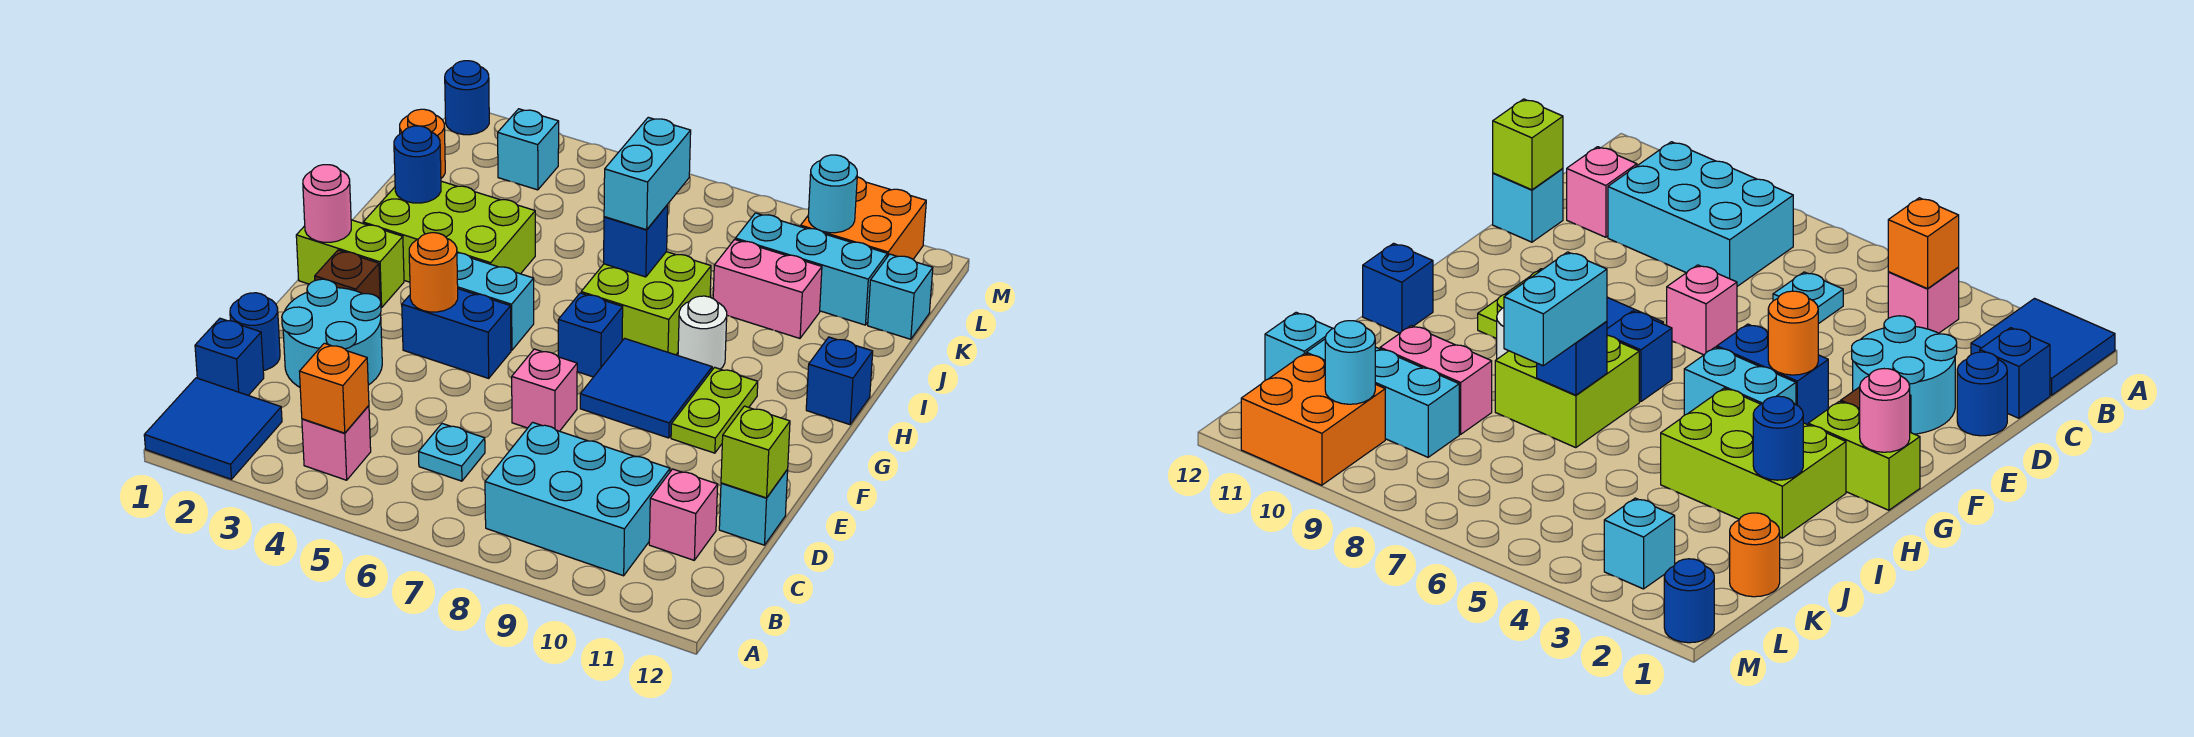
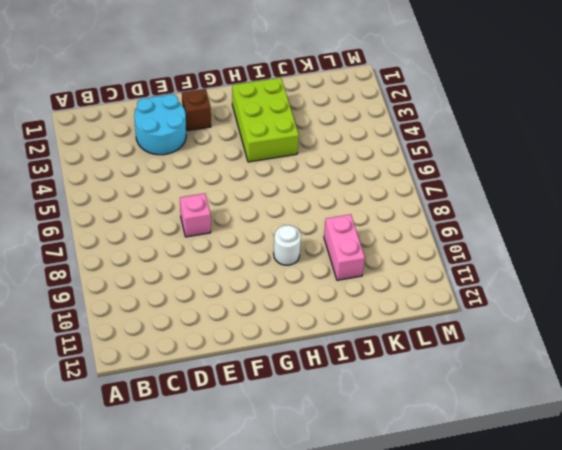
none -> blue 2x2 tile [144,378,282,479]
none -> pink 1x1 brick [302,406,371,480]
none -> cyan 2x3 brick [485,422,670,576]
none -> blue 1x1 brick [195,318,264,395]

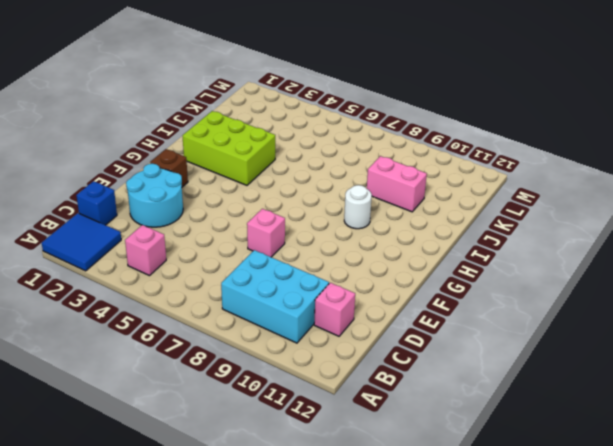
none -> cyan 1x1 plate [419,424,485,481]
none -> blue 1x1 round brick [230,293,280,371]
none -> cyan 1x1 brick [719,470,788,545]
none -> blue 1x2 brick [402,289,511,378]

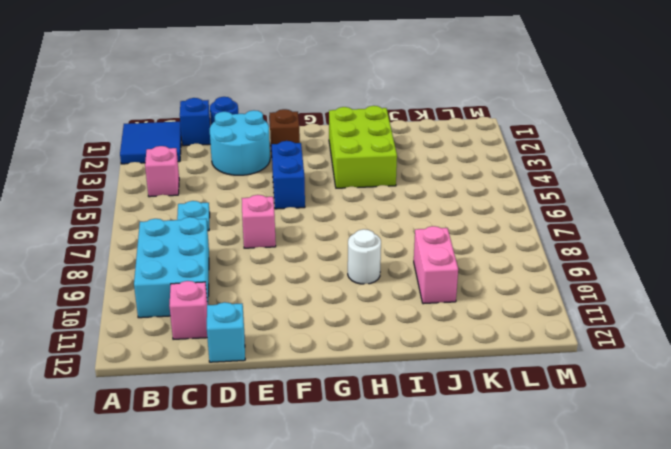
none -> blue 2x2 tile [580,338,712,438]
none -> lime 1x2 plate [671,367,758,453]
none -> lime 1x2 brick [296,220,404,308]
none -> cyan 1x2 brick [457,253,534,350]

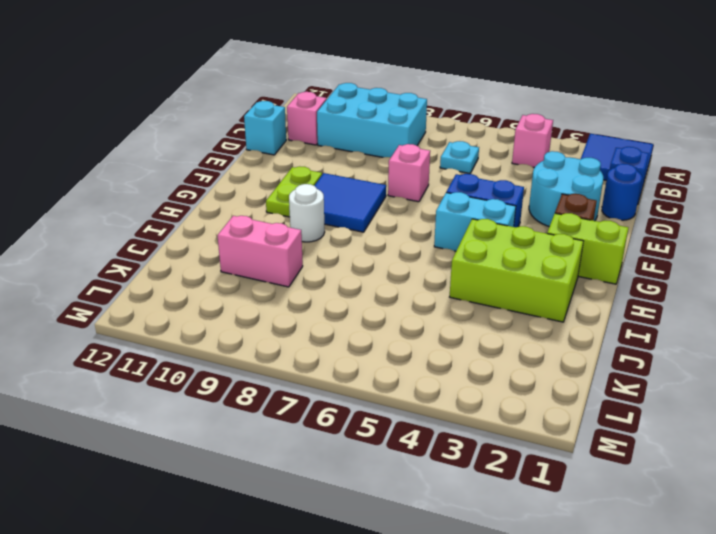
none -> blue 1x1 brick [558,293,623,377]
none -> lime 2x2 brick [581,252,711,355]
none -> blue 1x1 brick [806,337,873,425]
none -> orange 1x1 round brick [400,109,445,178]

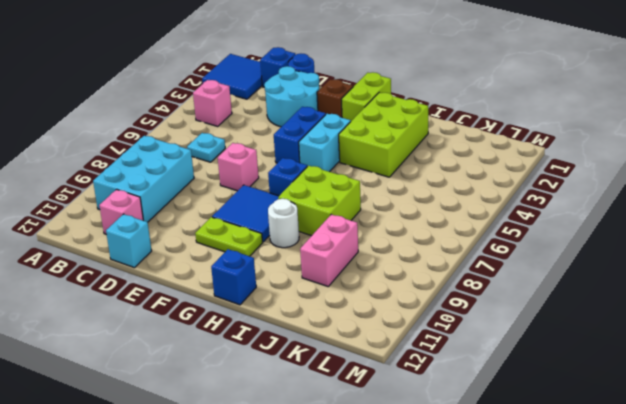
none -> orange 1x1 round brick [400,109,445,178]
none -> cyan 1x3 brick [735,213,887,325]
none -> cyan 1x1 brick [868,254,933,339]
none -> cyan 1x1 brick [498,109,559,190]

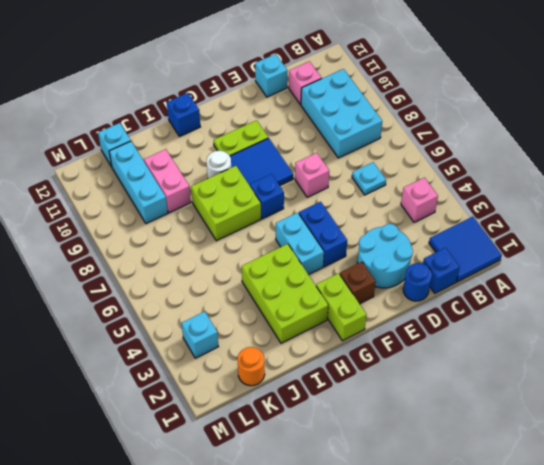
none -> orange 2x2 brick [801,177,926,259]
none -> blue 1x1 round brick [445,61,489,135]
none -> orange 1x1 brick [299,343,369,433]
none -> lime 1x1 brick [721,406,790,498]

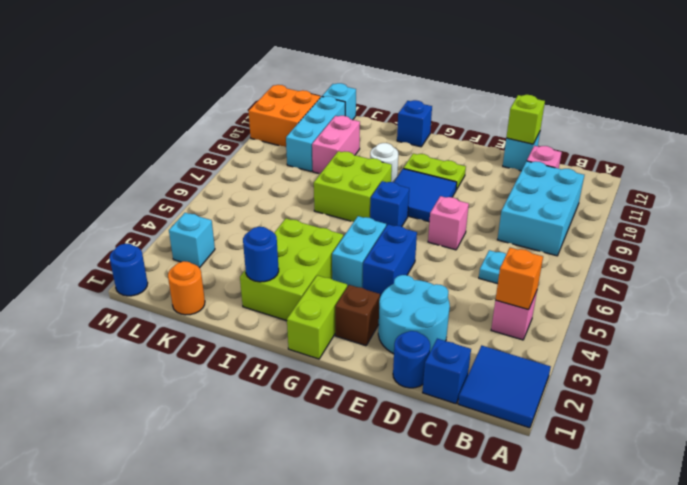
none -> orange 1x1 round brick [409,233,458,312]
none -> pink 1x1 round brick [303,165,351,242]
none -> blue 1x1 brick [604,205,668,277]
none -> cyan 1x1 round brick [808,155,857,233]

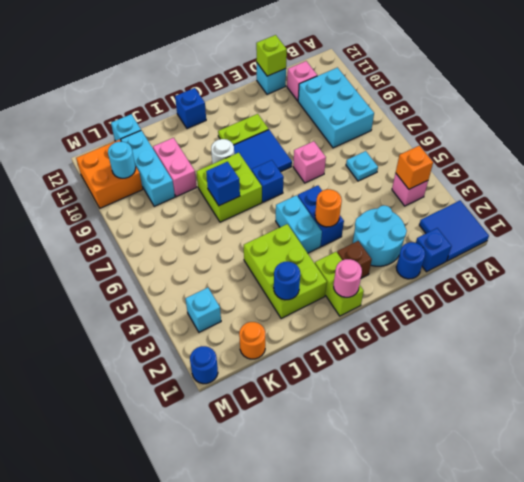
none -> cyan 1x2 brick [604,117,691,230]

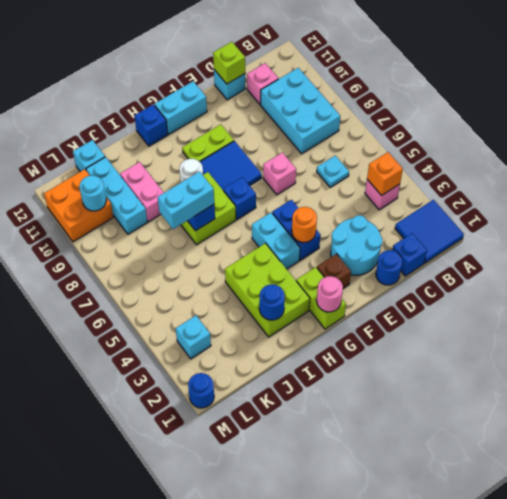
cyan 1x2 brick [155,81,207,134] -> none
none -> orange 1x1 round brick [400,109,445,178]

